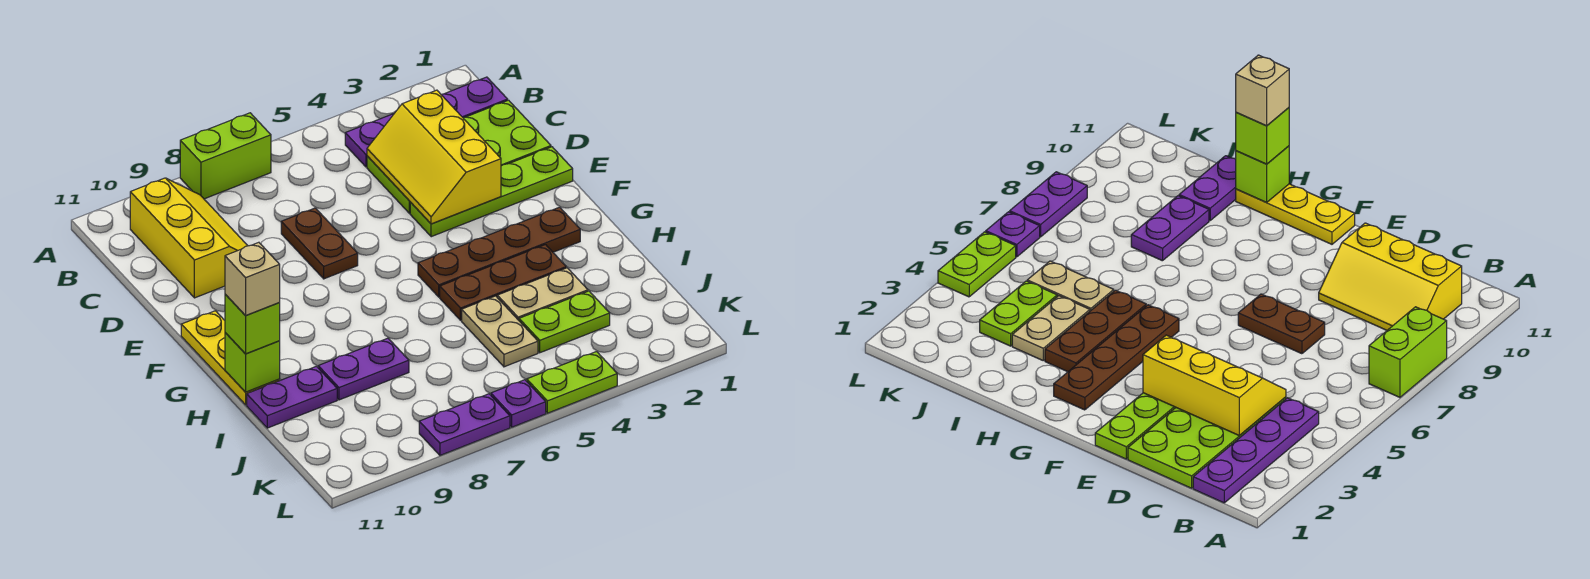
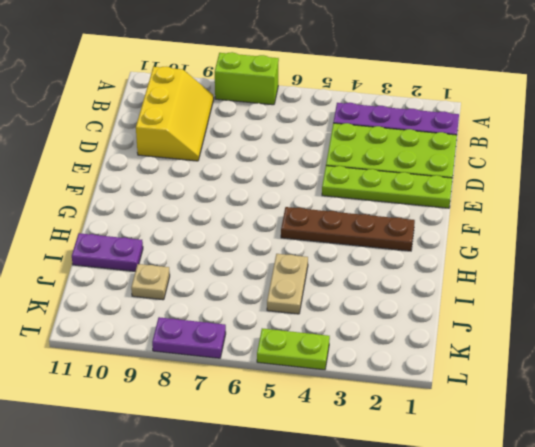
tan 1x1 plate [131,264,170,300] -> none
none -> brown 1x2 plate [281,208,358,279]
none -> yellow 1x3 plate [181,311,280,405]
none -> brown 1x3 plate [440,245,566,320]

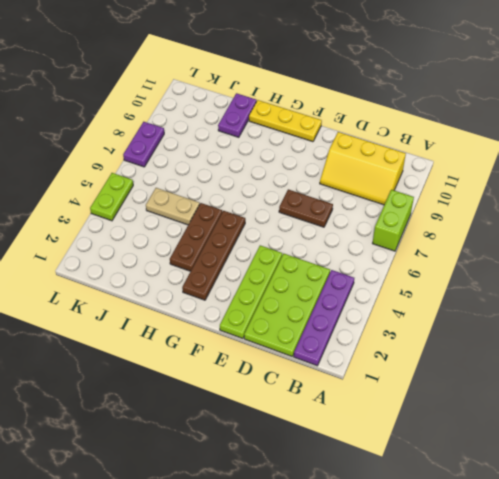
none -> tan 1x2 plate [497,268,588,320]
none -> purple 1x2 plate [318,338,409,400]
none -> lime 1x2 plate [519,291,610,353]

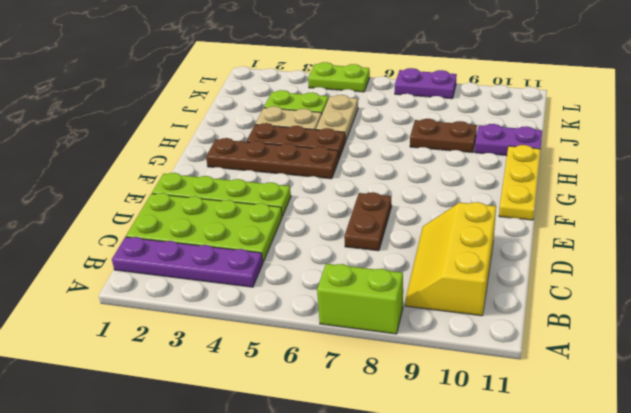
brown 1x2 plate [410,119,477,153] -> purple 1x2 plate [318,338,409,400]
none -> purple 1x1 plate [491,380,546,427]
none -> yellow 2x3 slope [367,90,501,224]
none -> lime 1x1 brick [225,333,280,392]

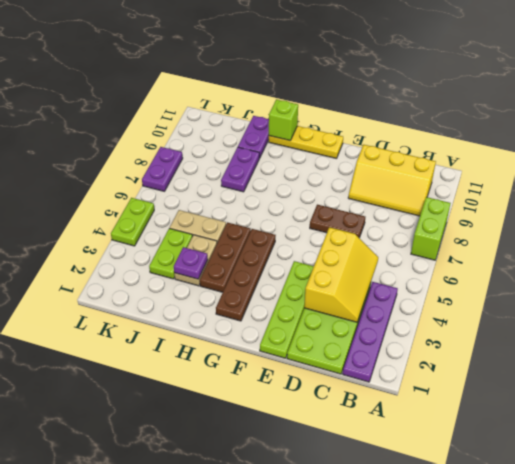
yellow 2x3 slope [304,227,378,322] -> yellow 2x3 slope turned to [367,90,501,224]
purple 1x1 plate [174,247,208,279] -> purple 1x1 plate moved to [491,380,546,427]
none -> lime 1x1 brick [225,294,280,354]
none -> tan 1x1 brick [225,242,280,316]

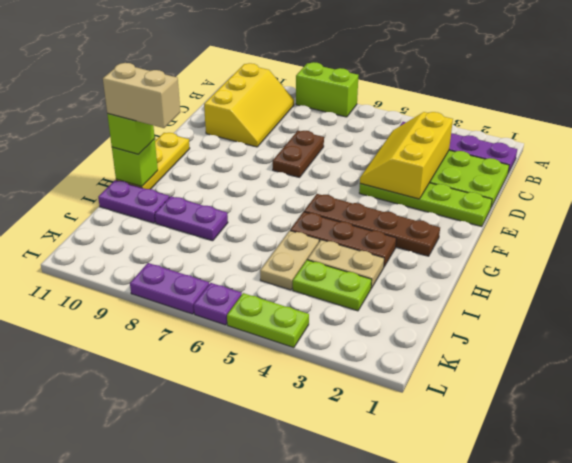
tan 1x2 brick [103,63,180,128] -> tan 1x1 brick [225,242,280,316]

